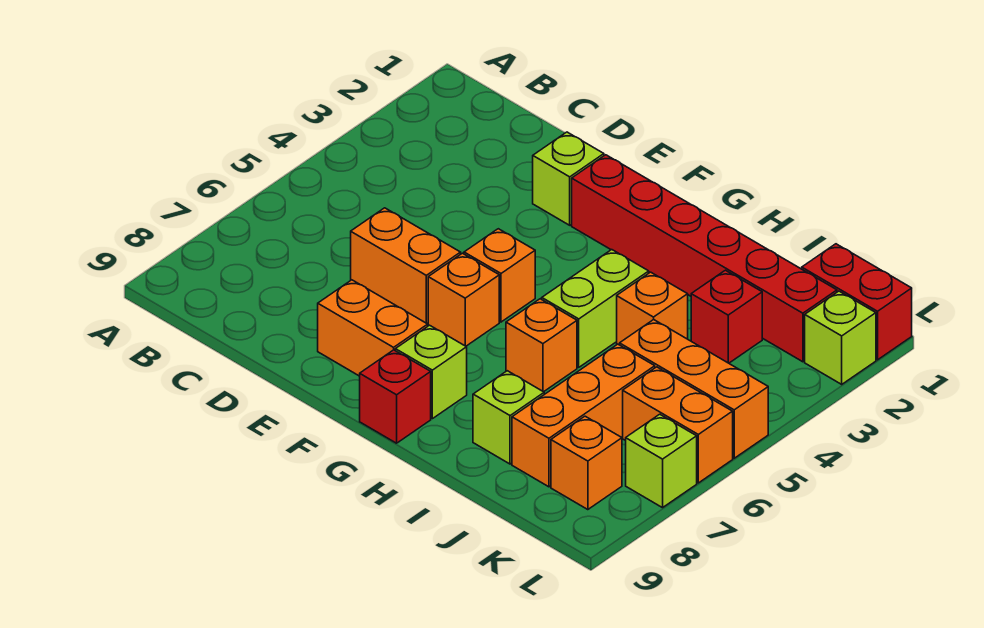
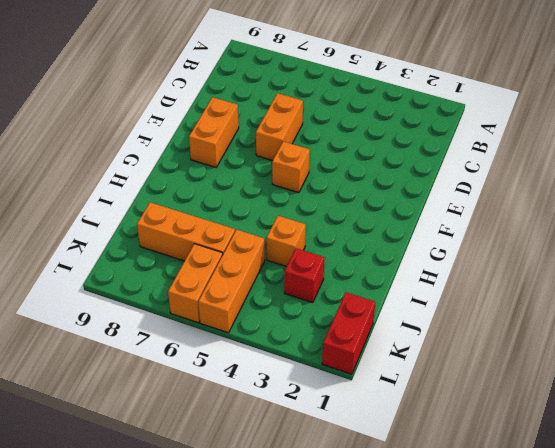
none -> lime 1x1 brick [533,132,604,225]
none -> red 1x6 brick [572,155,837,362]
none -> orange 1x1 brick [428,253,499,346]

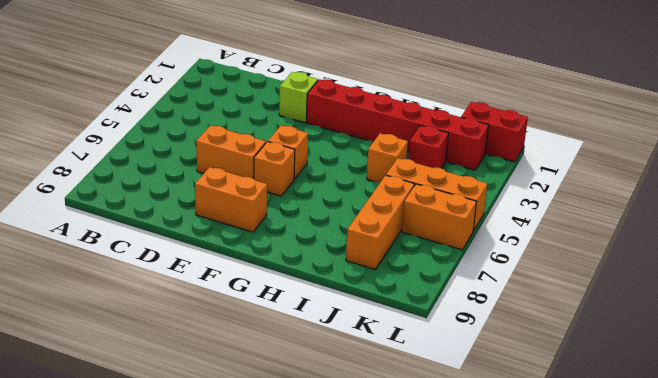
none -> lime 1x1 brick [395,325,467,419]
none -> red 1x1 brick [360,350,431,443]
none -> lime 1x2 brick [542,250,649,367]

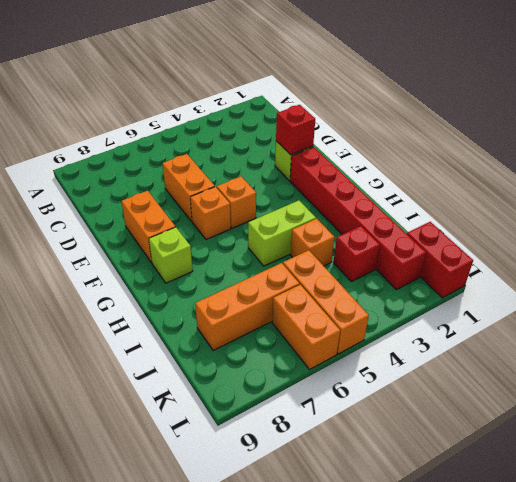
red 1x1 brick [276,105,315,155] -> red 1x1 brick moved to [360,350,431,443]
none -> orange 1x1 brick [506,299,577,392]
none -> lime 1x1 brick [473,371,544,464]
none -> orange 1x1 brick [551,416,622,510]

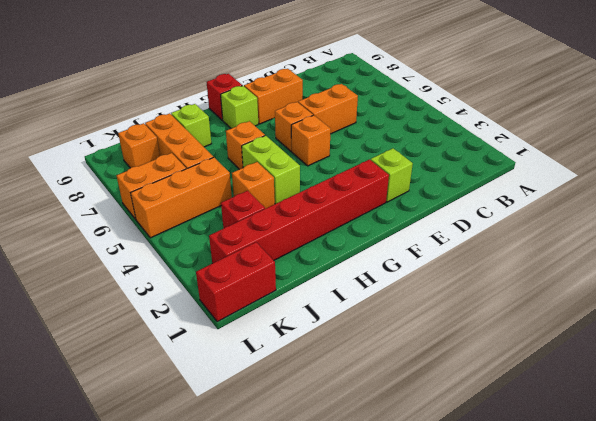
none -> lime 1x1 brick [805,291,876,384]
none -> lime 1x1 brick [626,414,697,508]

